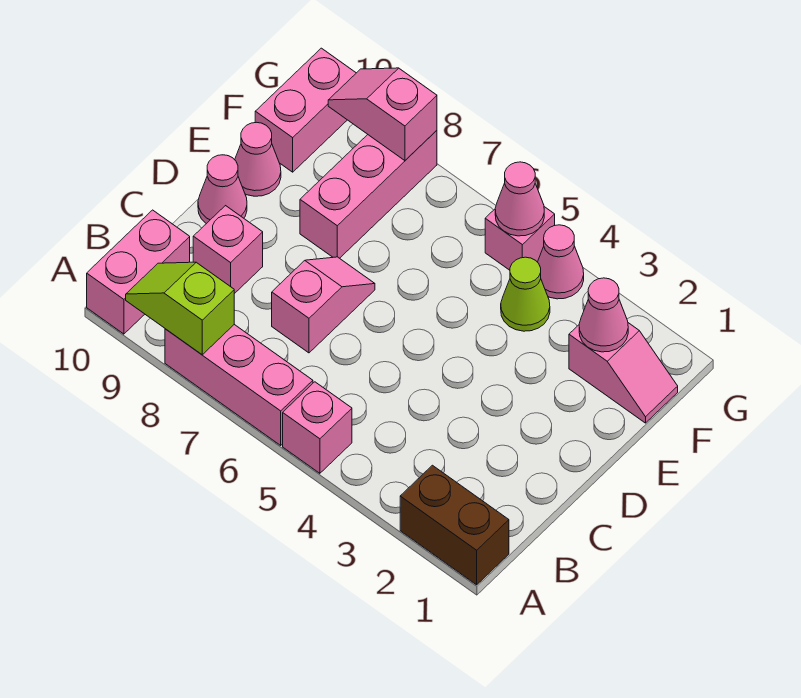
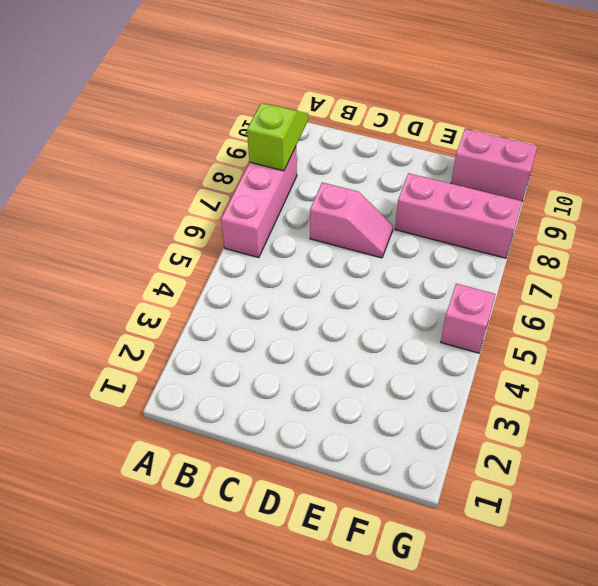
none -> brown 1x2 brick [400,465,509,585]
none -> pink 1x1 brick [283,382,352,473]
none -> pink 1x2 brick [87,210,190,334]

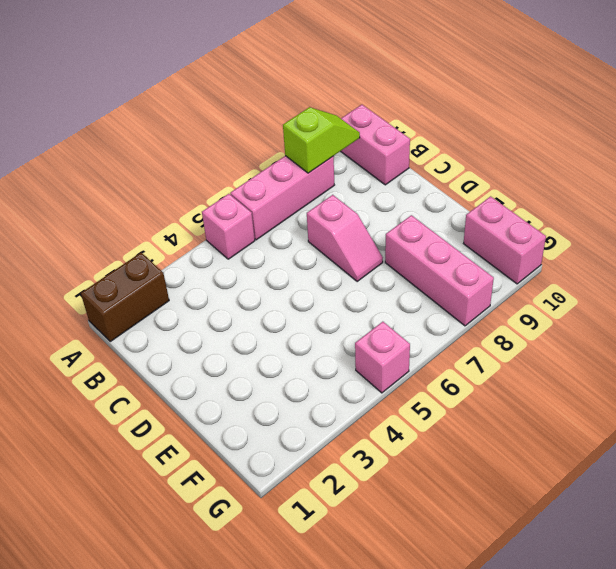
none -> pink 1x1 brick [193,206,263,294]
none -> pink 1x1 cone [198,155,247,224]
none -> pink 1x1 cone [235,122,281,196]

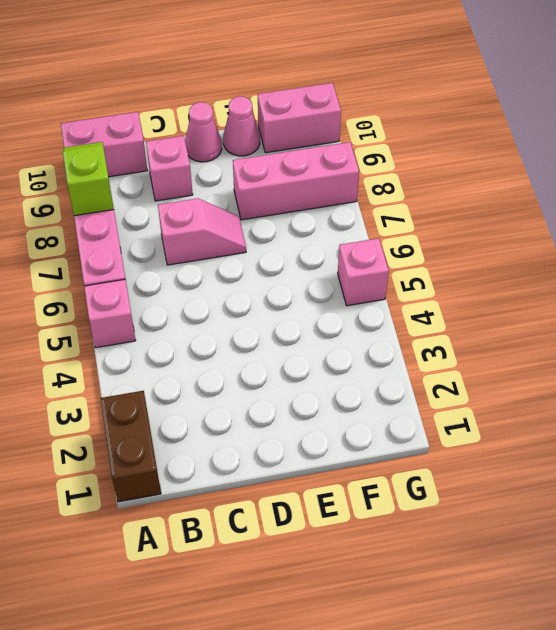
none -> pink 1x2 slope [569,323,678,423]
none -> lime 1x1 cone [501,257,550,331]
none -> pink 1x1 cone [538,225,584,299]

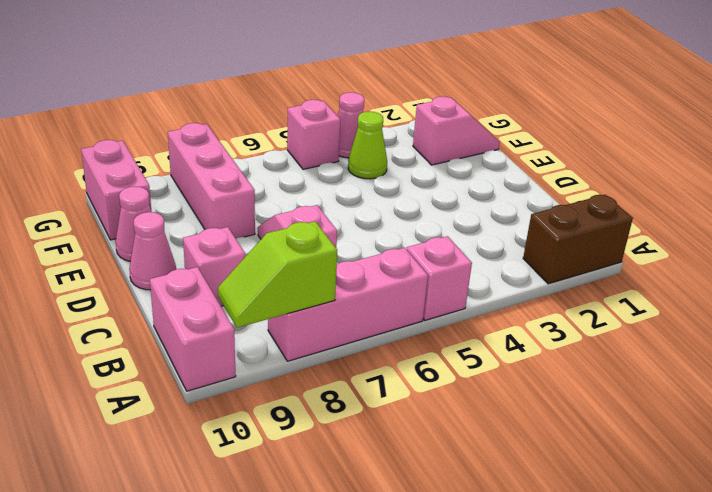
none -> pink 1x1 cone [579,278,628,352]
none -> pink 1x1 cone [495,162,544,236]
none -> pink 1x2 slope [328,68,437,161]

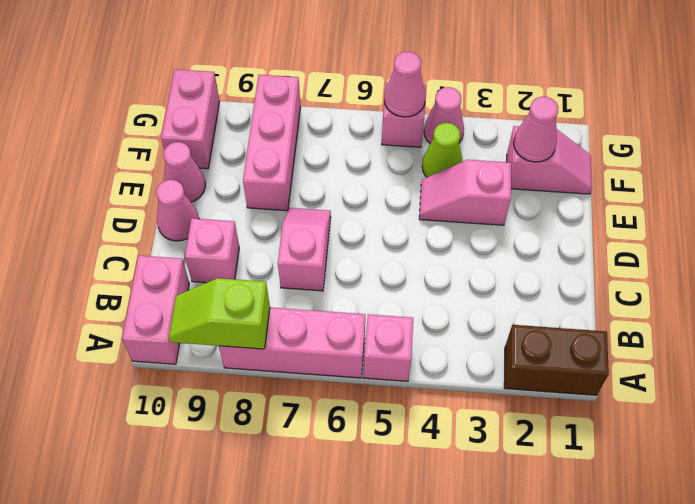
pink 1x2 slope [419,160,511,225] -> pink 1x2 slope moved to [328,68,437,161]

